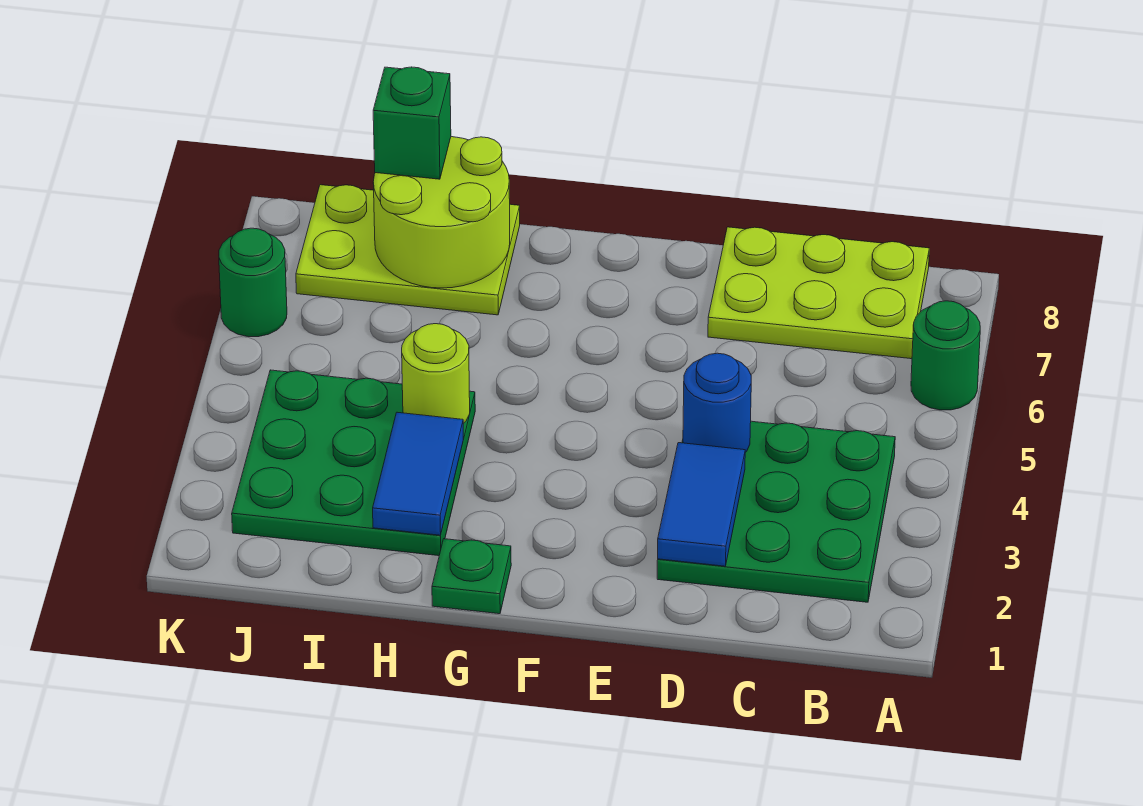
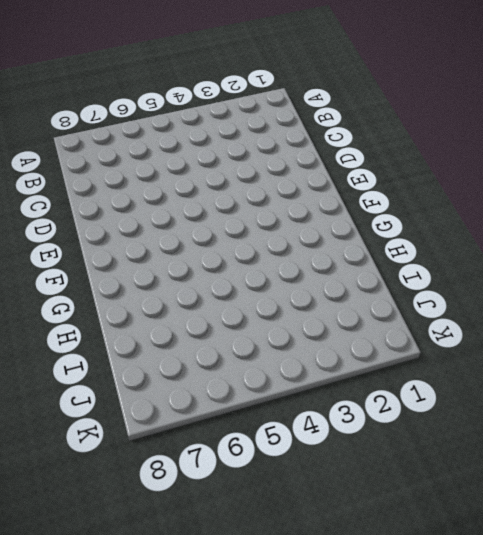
none -> green 1x1 round brick [911,301,980,410]
none -> green 3x3 plate [657,421,895,602]
none -> lime 2x3 plate [708,227,929,359]

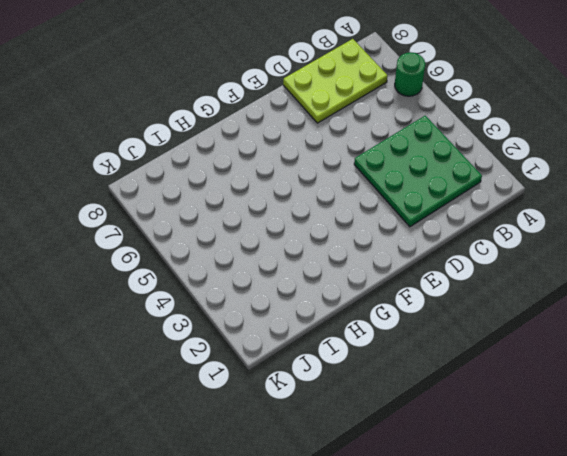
none -> green 1x1 plate [432,539,511,614]
none -> green 3x3 plate [232,370,475,556]
none -> lime 2x3 plate [296,185,520,315]

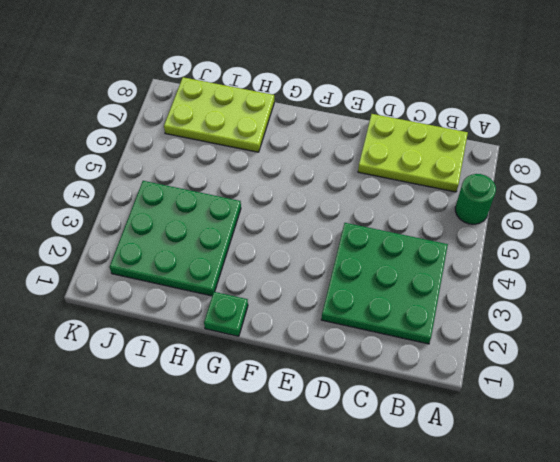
none -> green 1x1 round brick [219,228,287,337]
none -> blue 1x2 tile [658,443,745,566]
none -> blue 1x1 round brick [683,353,751,453]

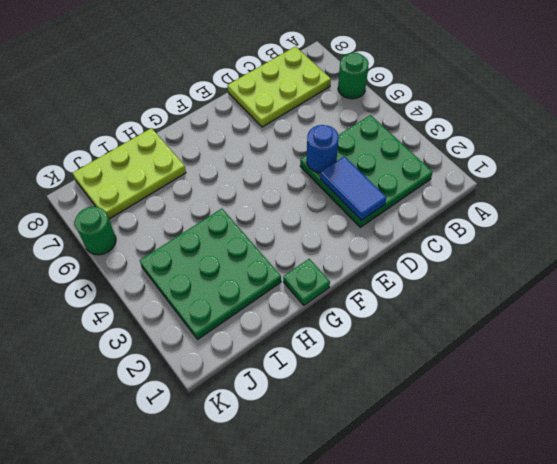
none -> blue 1x2 tile [373,412,463,535]
none -> lime 1x1 round brick [402,324,470,424]
none -> lime 2x2 round brick [373,137,510,288]

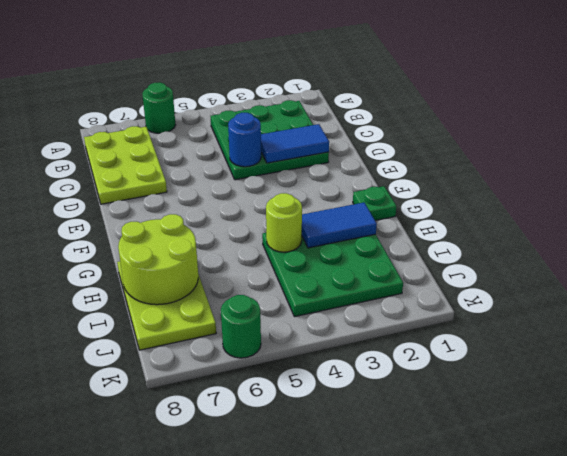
none -> green 1x1 brick [373,67,451,179]

